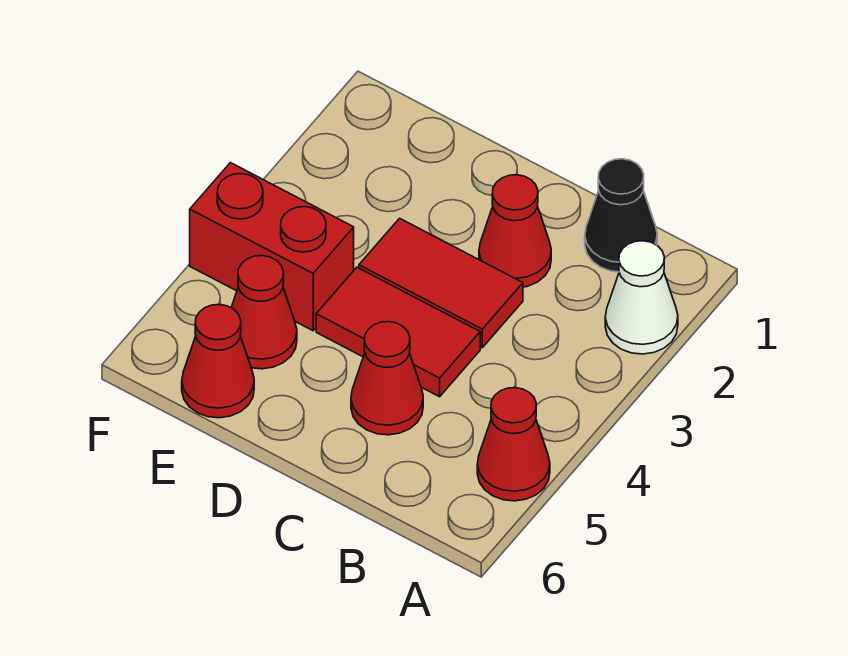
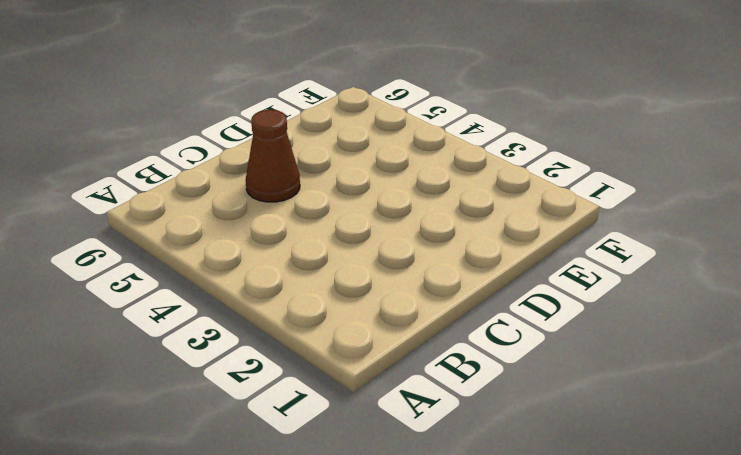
brown 1x1 cone [246,110,300,202] -> red 1x1 cone [351,322,423,435]
none -> white 1x1 cone [605,241,678,354]
none -> red 1x1 cone [477,388,550,501]

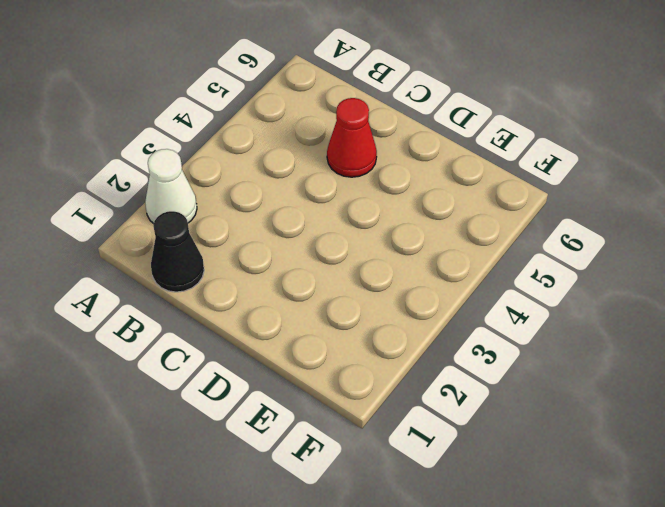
none -> red 1x1 cone [477,388,550,501]
none -> red 1x1 cone [479,175,551,287]

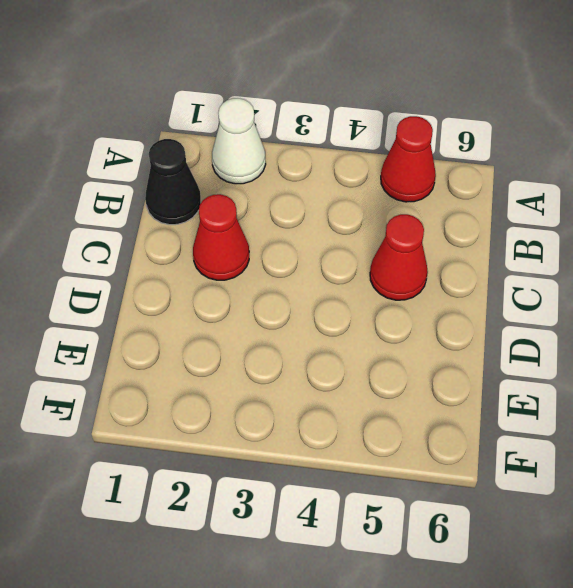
none -> red 1x2 tile [359,218,523,348]
none -> red 1x2 tile [316,267,480,397]

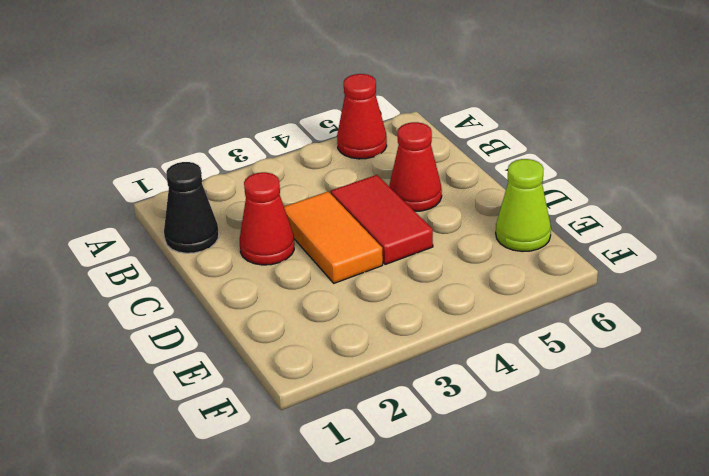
orange 1x2 tile [284,192,383,283] -> red 1x2 tile [359,218,523,348]
lime 1x1 cone [496,159,551,252] -> red 1x1 cone [182,305,254,418]
none -> white 1x1 cone [605,241,678,354]
none -> red 1x2 brick [190,163,354,331]

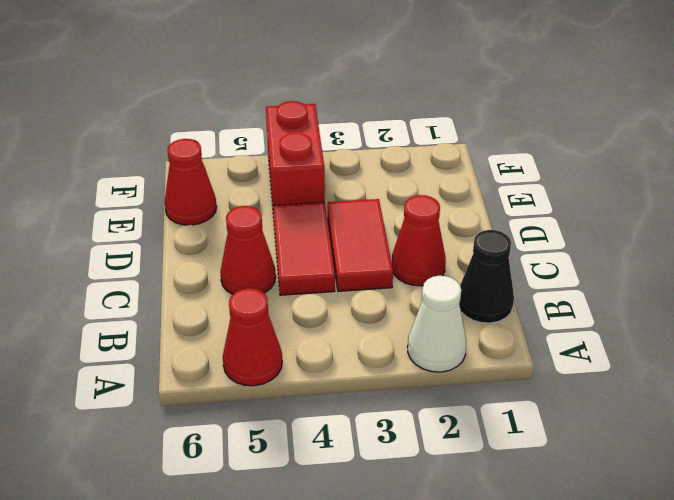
none -> red 1x1 cone [231,256,297,369]

